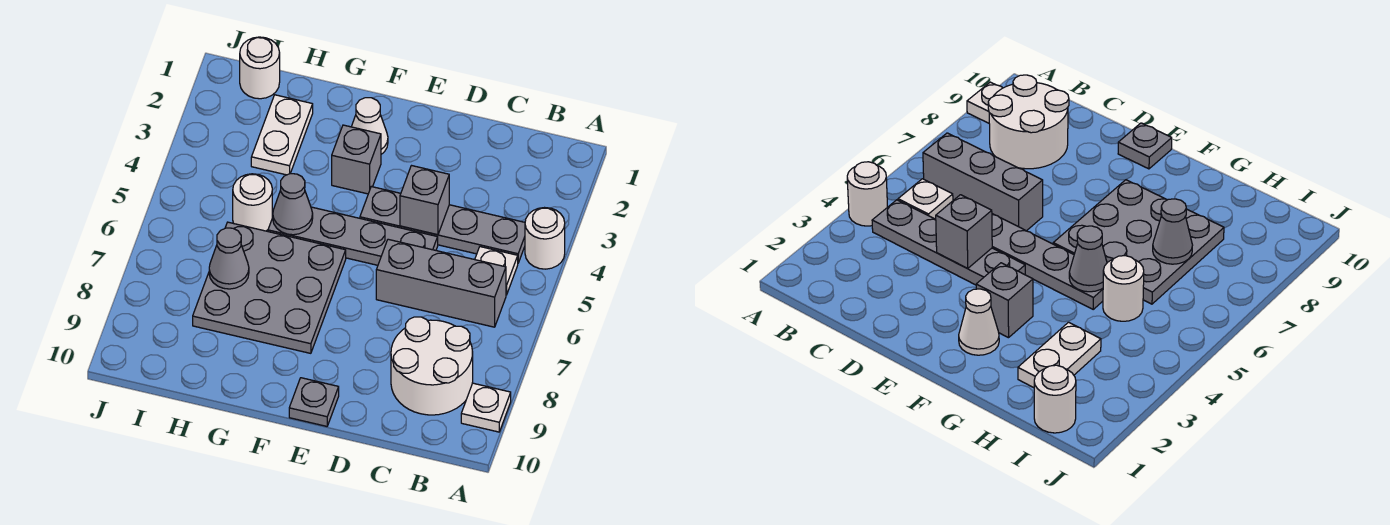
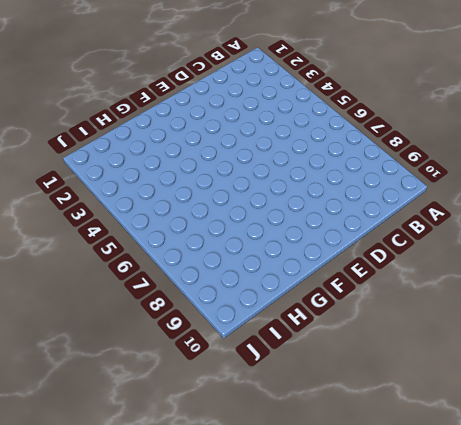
none -> white 1x1 round brick [525,208,565,269]
none -> white 1x1 plate [461,383,511,432]
none -> grey 1x4 plate [360,187,525,263]

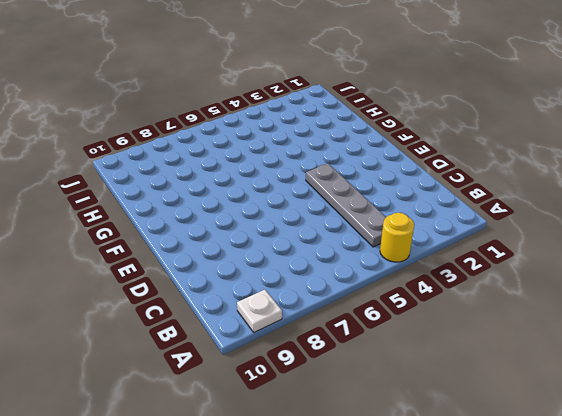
yellow 1x1 round brick [380,213,414,262] -> white 1x1 round brick [525,208,565,269]
none -> white 1x1 plate [475,247,518,295]
none -> grey 1x3 brick [376,239,506,327]
none -> white 2x2 round brick [391,317,473,415]

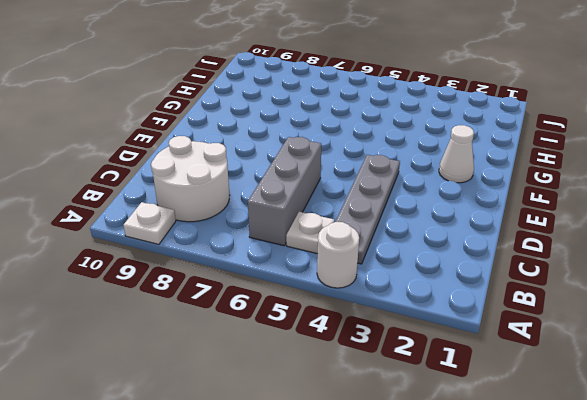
none -> grey 1x4 plate [268,207,438,265]
none -> grey 1x1 plate [289,378,339,426]
none -> grey 1x1 brick [332,125,381,194]

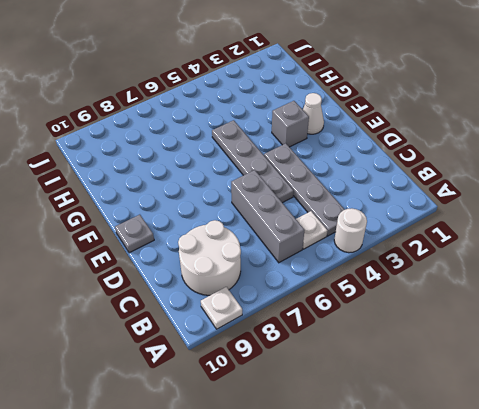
none -> grey 3x3 plate [193,222,346,353]
none -> white 1x2 plate [251,95,313,175]
none -> white 1x1 round brick [233,174,272,231]

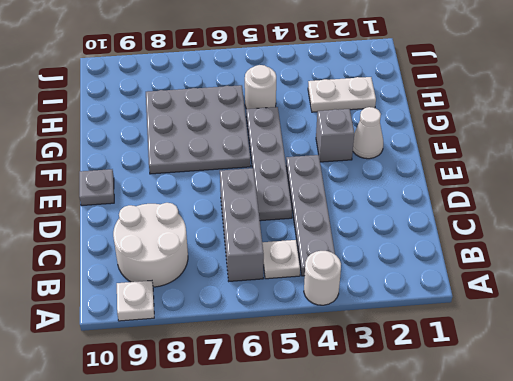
none -> white 1x1 round brick [240,37,280,99]
none -> grey 1x1 brick [400,166,449,235]
none -> grey 1x1 cone [272,174,313,235]

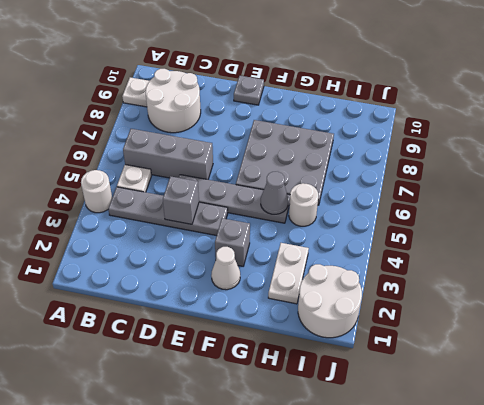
white 2x2 round brick [298,264,362,338] -> white 1x1 round brick [240,37,280,99]
none -> grey 1x1 cone [209,228,249,289]

